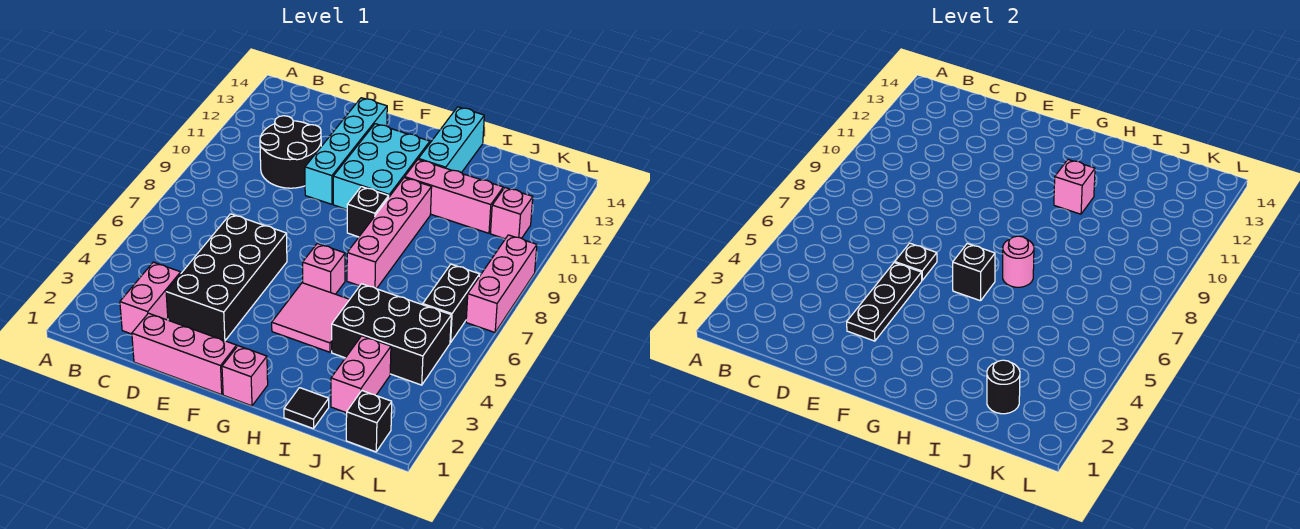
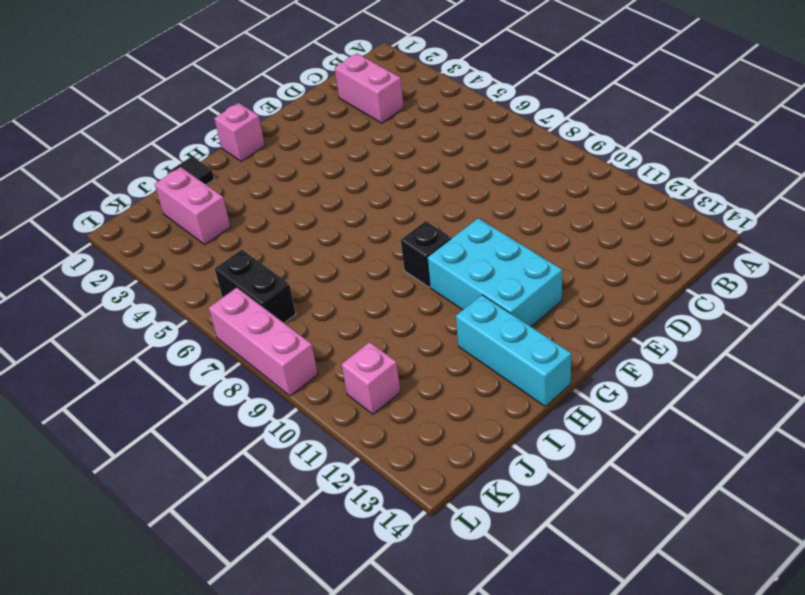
none -> black 2x2 round brick [260,116,321,188]
none -> pink 1x3 brick [132,313,237,395]
none -> black 2x4 brick [166,214,287,341]

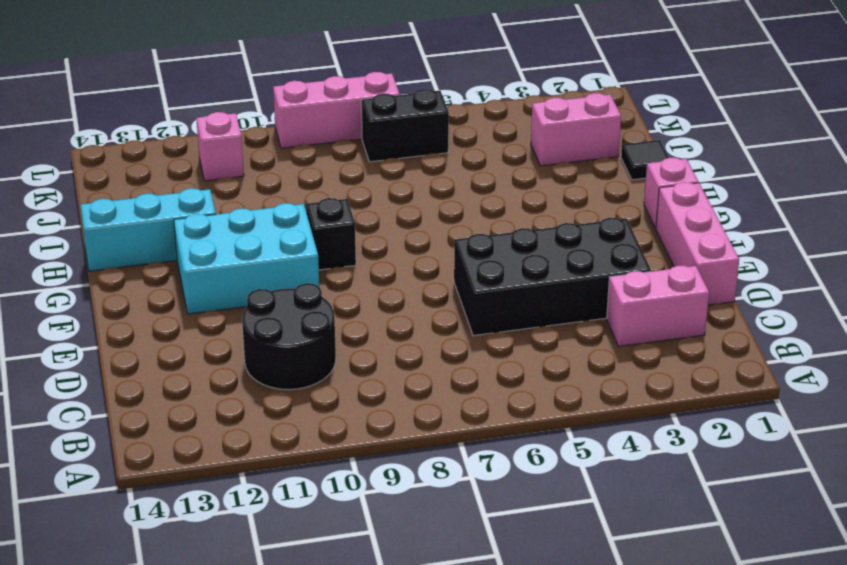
none -> cyan 1x4 brick [305,98,387,204]
none -> pink 2x2 tile [272,283,350,352]
none -> pink 1x1 brick [303,244,345,294]

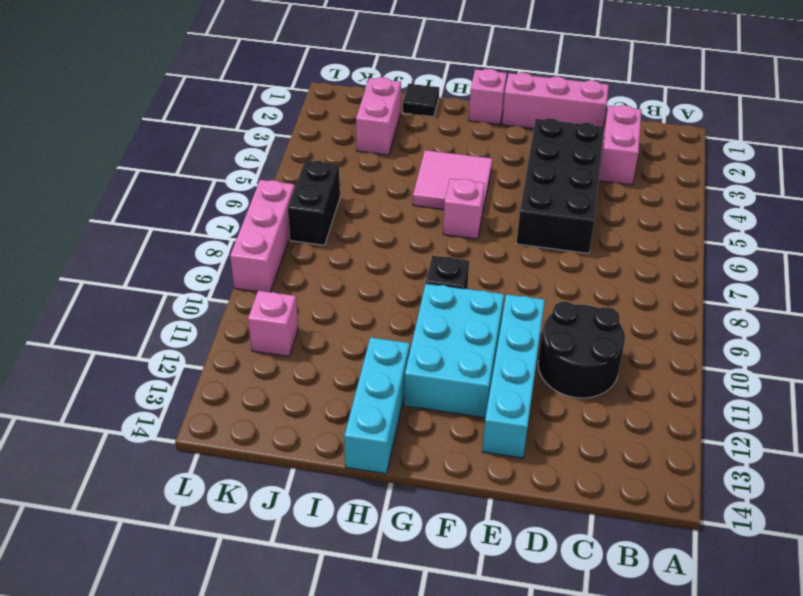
none -> pink 1x4 brick [347,178,432,289]
none -> pink 1x3 brick [405,160,503,233]
none -> black 2x3 brick [332,284,451,385]

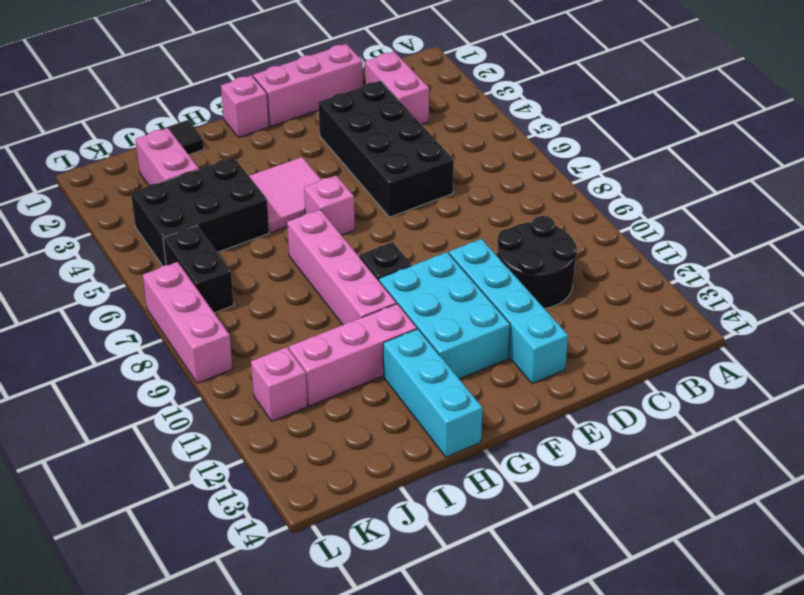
none -> black 1x1 brick [346,391,392,452]
none -> black 1x3 plate [847,263,922,341]
none -> black 1x1 plate [895,243,937,280]

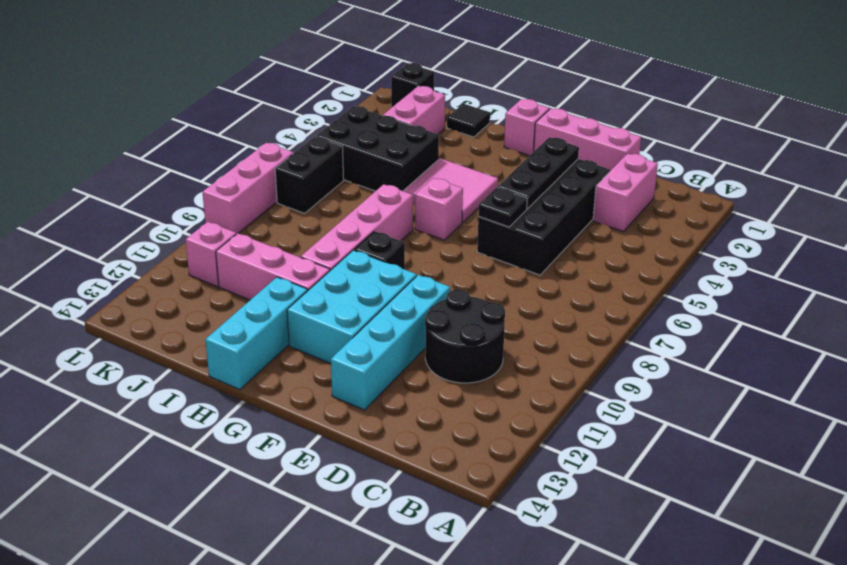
none -> black 1x1 brick [953,244,995,301]
none -> pink 1x1 round brick [1003,236,1034,287]
none -> pink 1x1 brick [1054,160,1095,214]

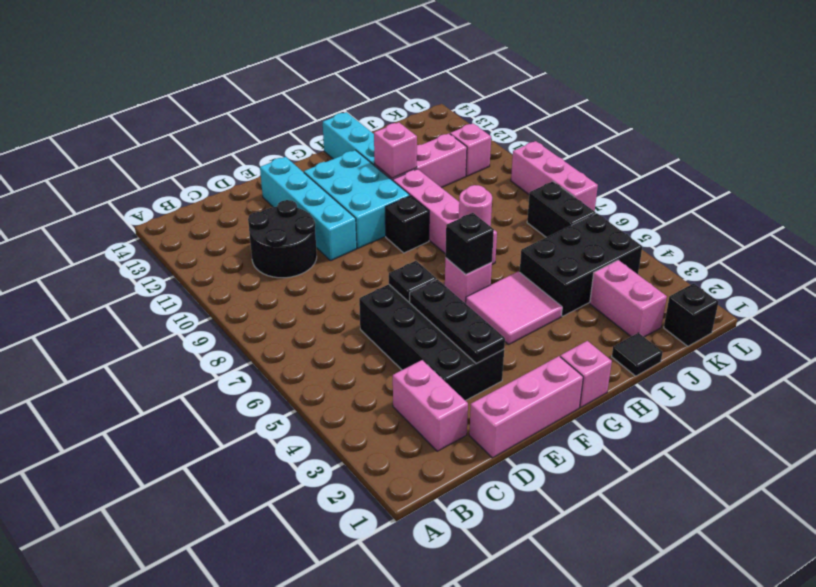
none -> black 1x1 round brick [987,360,1020,414]

